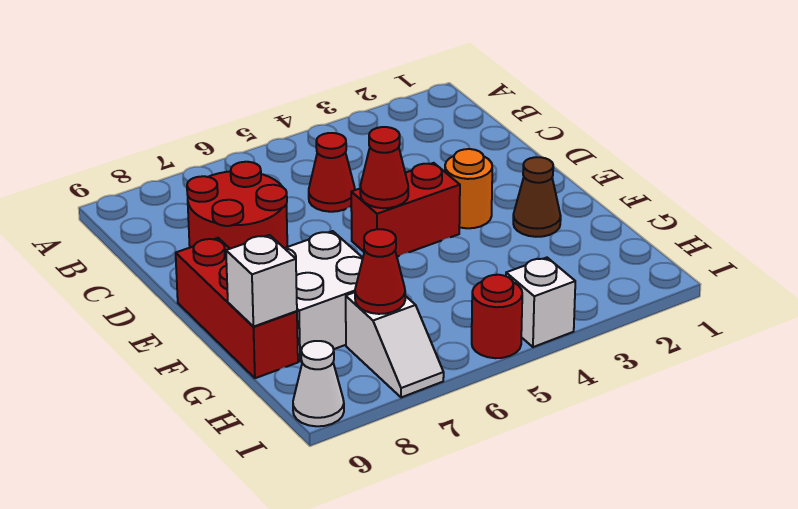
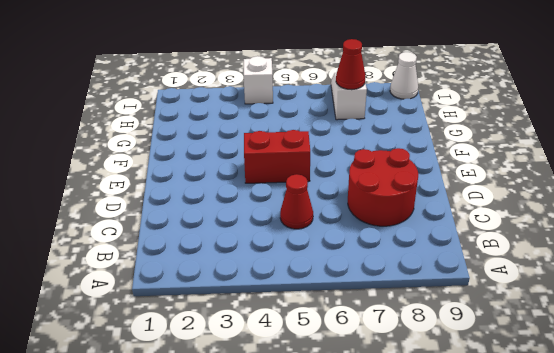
none -> orange 1x1 round brick [445,149,492,228]
none -> red 1x3 brick [176,238,298,378]
none -> brown 1x1 cone [513,157,561,237]

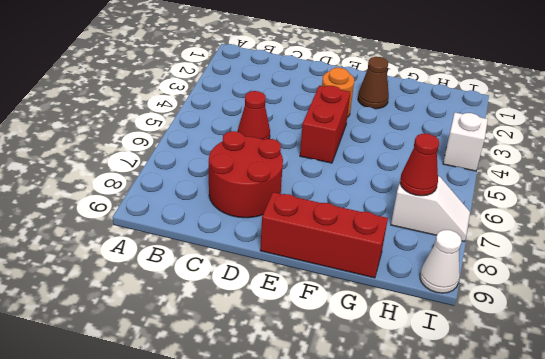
none -> white 2x2 brick [285,231,363,362]
none -> red 1x1 round brick [472,275,522,358]
none -> red 1x1 cone [360,127,408,208]

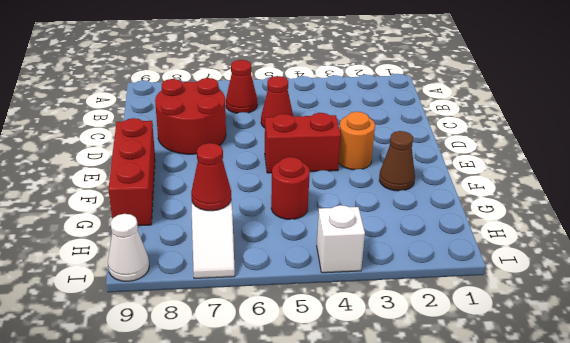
red 1x1 cone [226,60,257,113] -> red 1x1 cone moved to [360,127,408,208]
red 1x1 round brick [271,157,310,219] -> red 1x1 round brick moved to [472,275,522,358]
none -> white 2x2 brick [285,231,363,362]
none -> white 1x1 brick [226,235,297,327]

